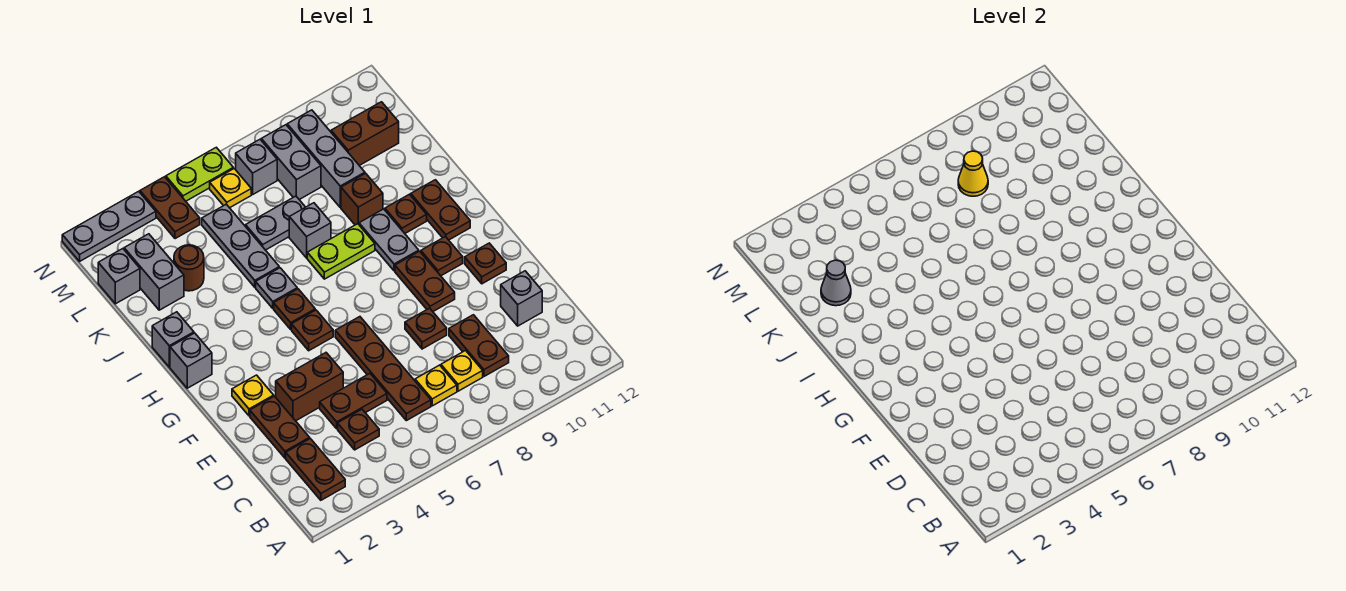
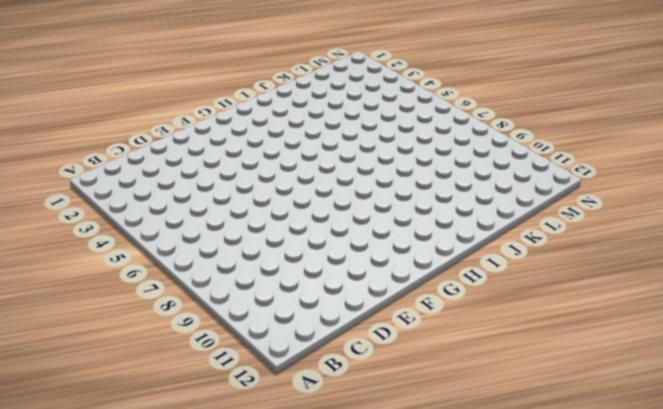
none -> brown 1x2 plate [286,439,345,500]
none -> brown 1x1 plate [338,409,379,450]
none -> brown 1x4 plate [335,317,431,421]
none -> yellow 1x1 plate [415,365,457,406]

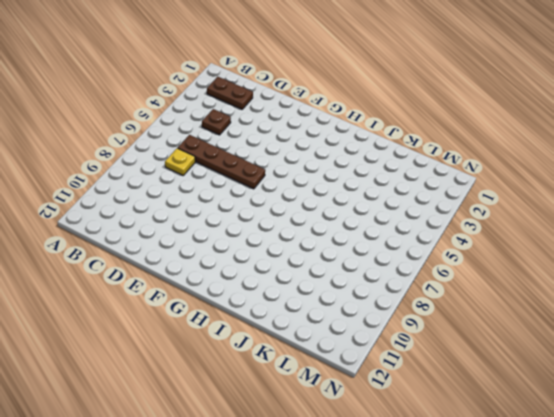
none -> yellow 1x1 plate [441,351,483,391]
none -> brown 1x2 plate [449,315,509,376]
none -> brown 1x2 plate [250,396,310,458]
none -> brown 1x2 plate [320,374,387,429]

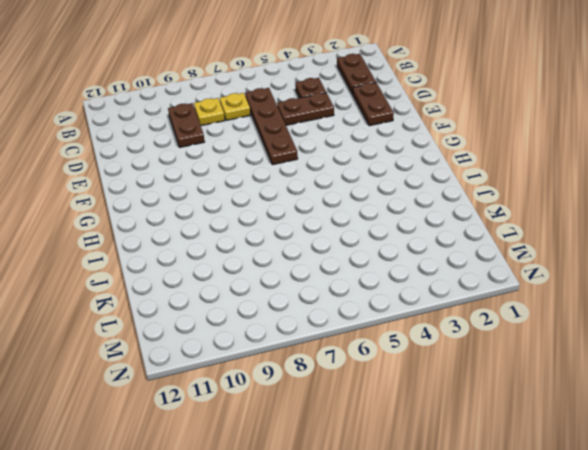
none -> grey 1x1 brick [501,271,542,326]
none -> brown 1x2 brick [276,353,343,421]
none -> brown 1x1 plate [405,308,447,349]
none -> yellow 1x1 plate [232,375,274,416]

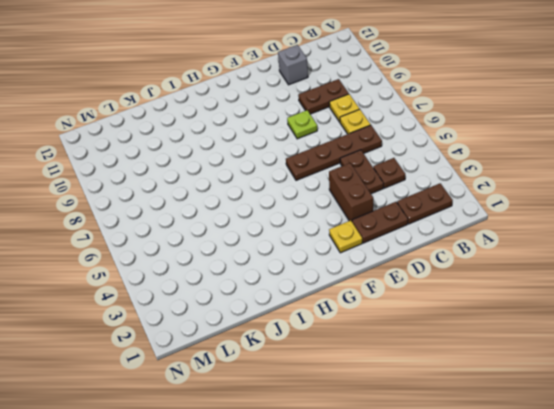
lime 1x1 plate [287,110,317,139] -> brown 1x1 plate [405,308,447,349]
none -> brown 1x2 plate [395,251,455,311]
none -> brown 1x1 plate [465,243,506,284]
none -> brown 1x1 plate [292,310,333,351]
none -> brown 1x1 plate [421,237,463,276]

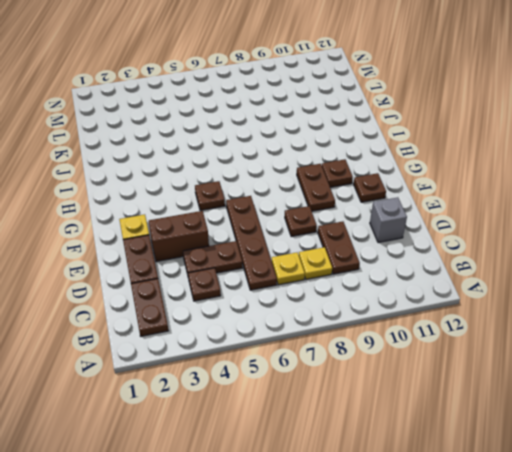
none -> grey 1x1 brick [170,333,212,388]
none -> brown 1x1 plate [274,289,315,329]
none -> grey 1x2 plate [359,209,419,271]
none -> brown 1x2 plate [411,180,470,240]

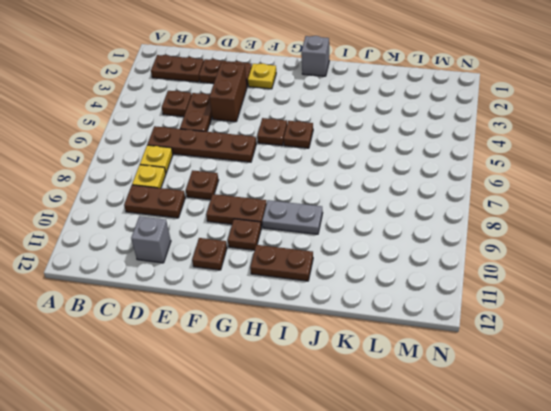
none -> grey 1x1 brick [152,312,194,367]
none -> grey 1x1 plate [256,268,297,308]
none -> lime 1x2 plate [307,224,375,279]
none -> brown 1x1 plate [385,194,427,233]

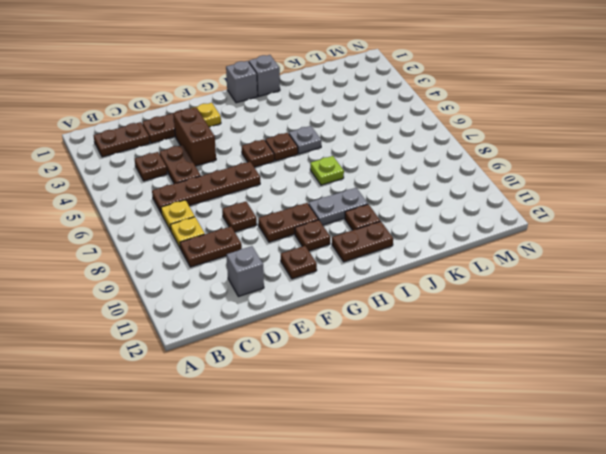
lime 1x1 plate [310,156,344,185] -> lime 1x2 plate [307,224,375,279]
none -> grey 1x3 plate [202,204,279,287]
none -> grey 1x1 brick [289,203,331,258]
none -> brown 1x1 brick [341,173,383,225]
none -> grey 1x2 brick [124,234,184,310]

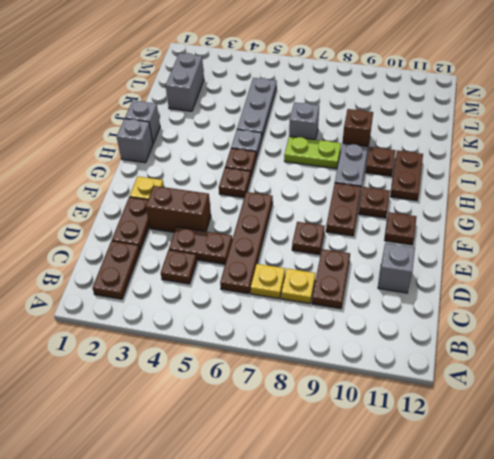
none -> brown 1x1 round brick [174,245,204,291]
none -> grey 1x2 plate [246,196,305,250]
none -> grey 1x3 brick [287,110,365,207]
none -> grey 1x1 brick [98,249,140,304]

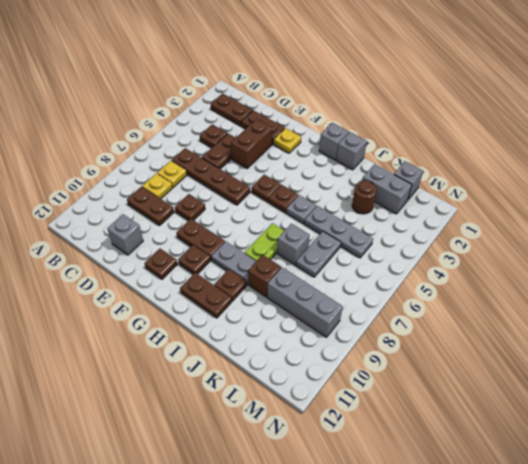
none -> grey 1x2 brick [261,125,321,200]
none -> brown 1x2 brick [331,102,399,166]
none -> brown 1x2 plate [140,177,200,239]
none -> yellow 1x1 plate [210,169,251,208]

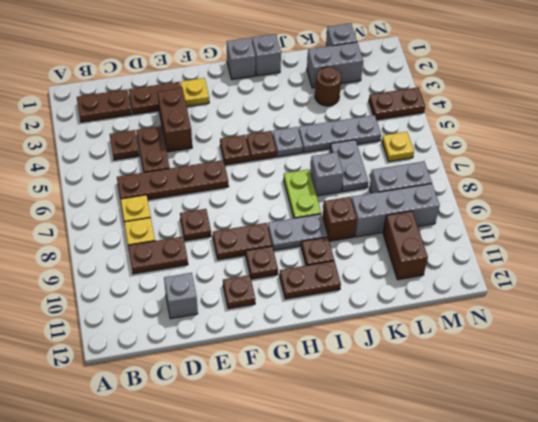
none -> grey 1x1 brick [236,140,277,194]
none -> grey 1x3 plate [62,191,156,261]
none -> lime 1x2 plate [166,147,233,201]
none -> grey 1x1 cone [821,260,851,306]

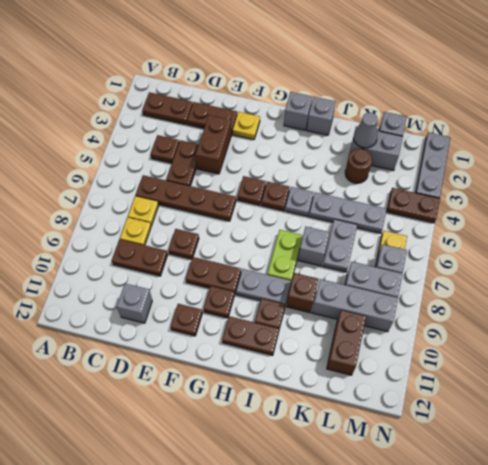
none -> lime 1x2 plate [166,147,233,201]
none -> yellow 1x1 cone [958,151,988,196]

